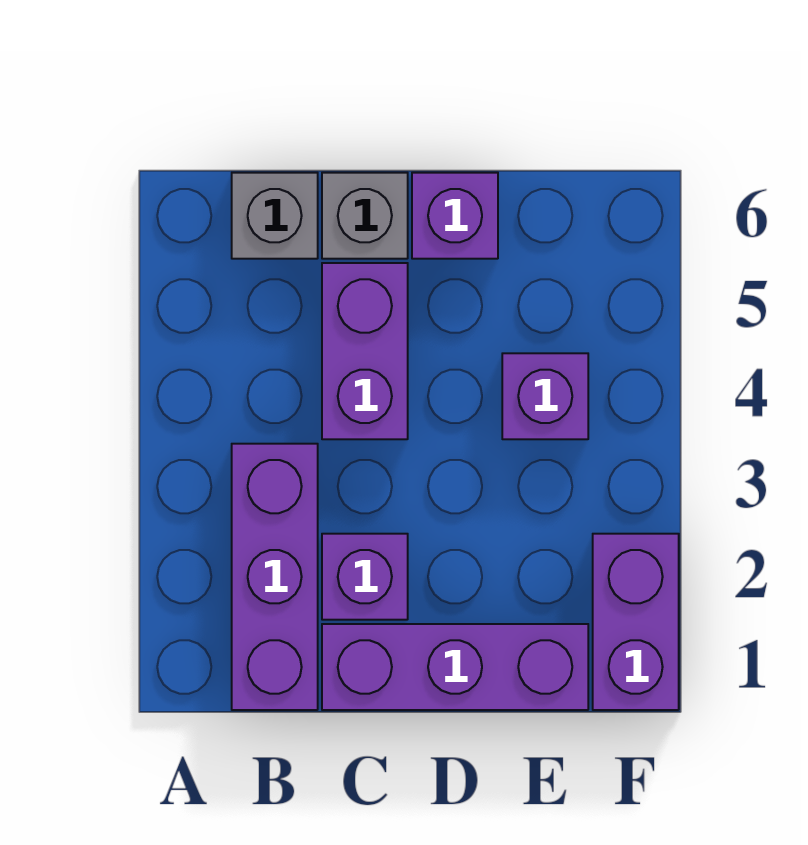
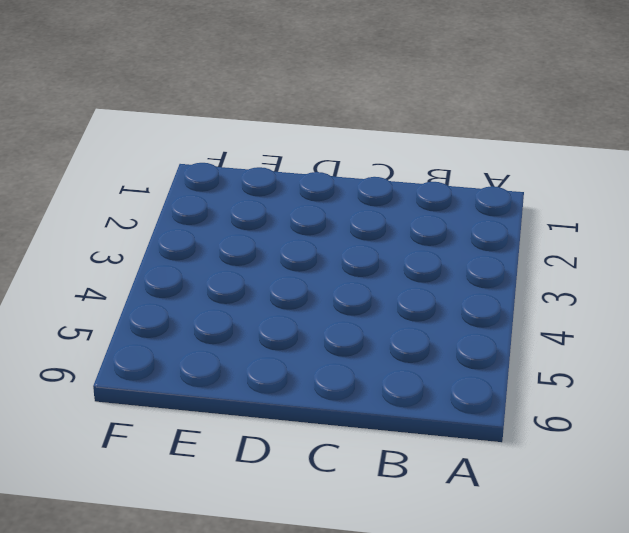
none -> purple 1x3 brick [232,444,318,710]
none -> grey 1x1 brick [232,173,318,259]

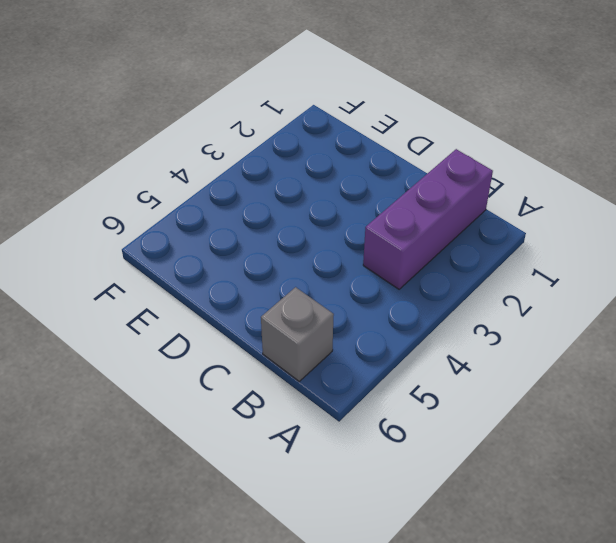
none -> purple 1x3 brick [322,624,588,710]
none -> purple 1x1 brick [322,534,408,620]

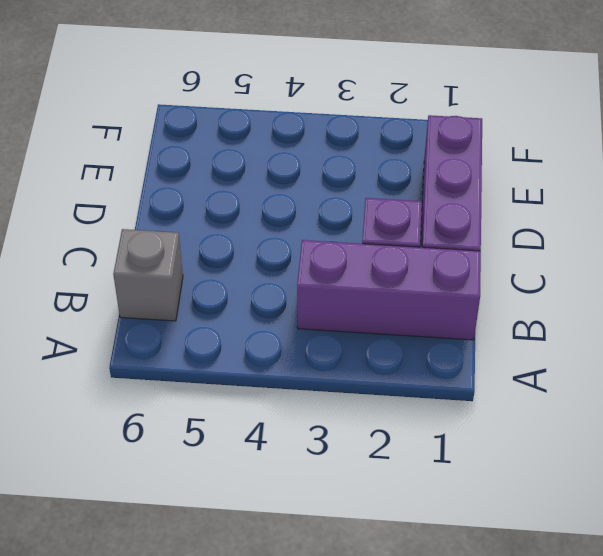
none -> purple 1x2 brick [322,263,408,439]
none -> grey 1x1 brick [322,173,408,259]

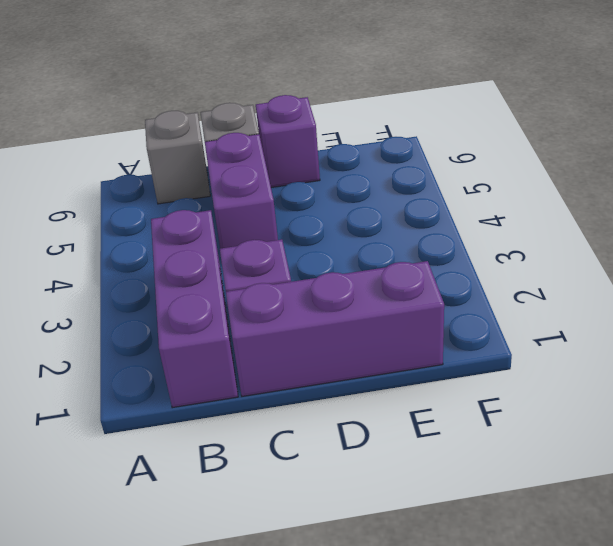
none -> purple 1x1 brick [502,353,588,439]
none -> purple 1x2 brick [593,534,679,710]

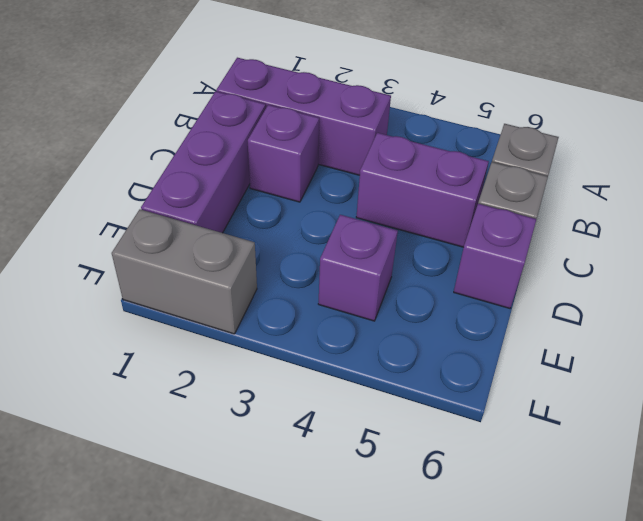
grey 1x2 brick [112,209,257,334] -> purple 1x2 brick [593,534,679,710]

